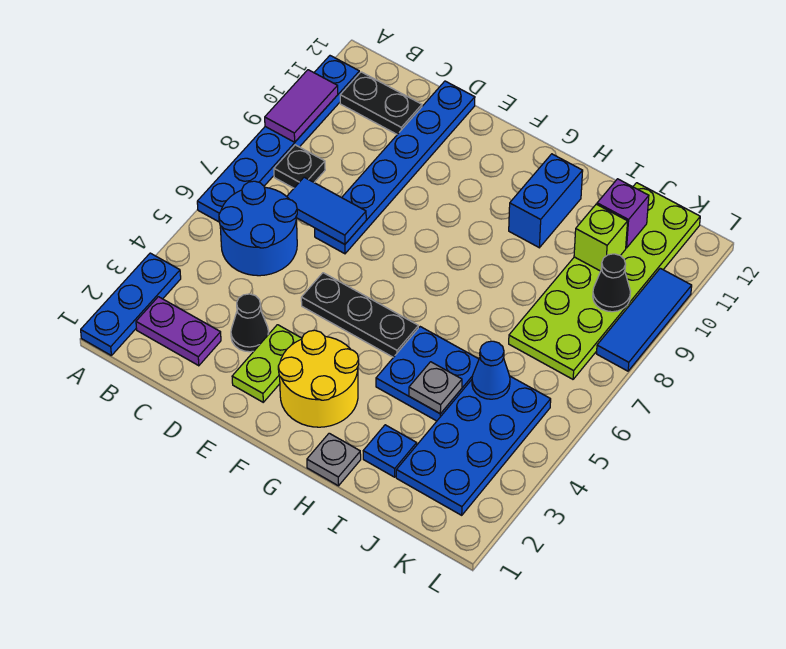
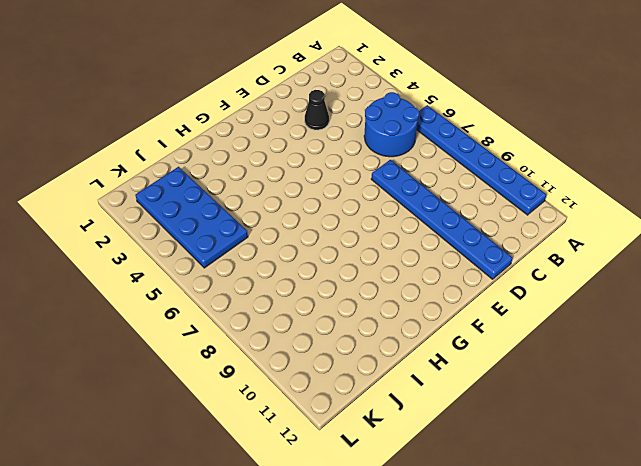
none -> blue 1x3 plate [81,253,181,355]
none -> purple 1x2 plate [136,297,221,366]
none -> black 1x1 plate [274,145,325,188]

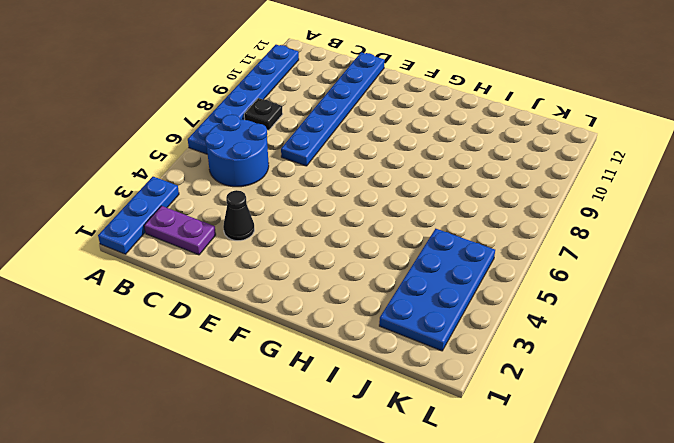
none -> black 1x2 plate [340,72,422,134]
none -> lime 1x2 plate [232,325,302,402]
none -> black 1x3 plate [301,273,418,357]

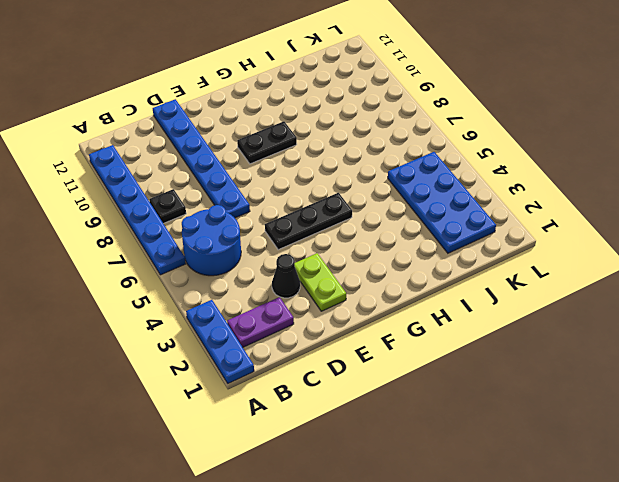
black 1x2 plate [237,121,297,164] -> black 1x2 plate moved to [340,72,422,134]
none -> yellow 2x2 round brick [278,330,359,427]
none -> grey 1x1 plate [307,433,361,486]
none -> blue 2x2 plate [376,327,479,421]

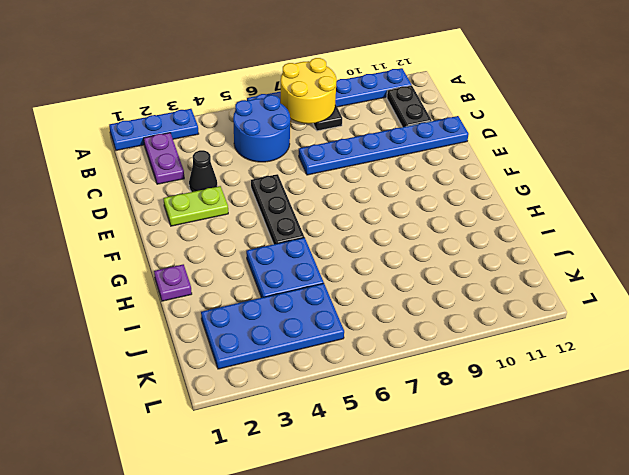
yellow 2x2 round brick [281,58,337,124] -> yellow 2x2 round brick moved to [278,330,359,427]
purple 1x1 plate [154,264,192,301] -> grey 1x1 plate [307,433,361,486]
none -> blue 1x2 brick [509,154,583,248]
none -> blue 1x1 plate [363,425,417,477]
none -> lime 2x6 plate [509,183,700,379]

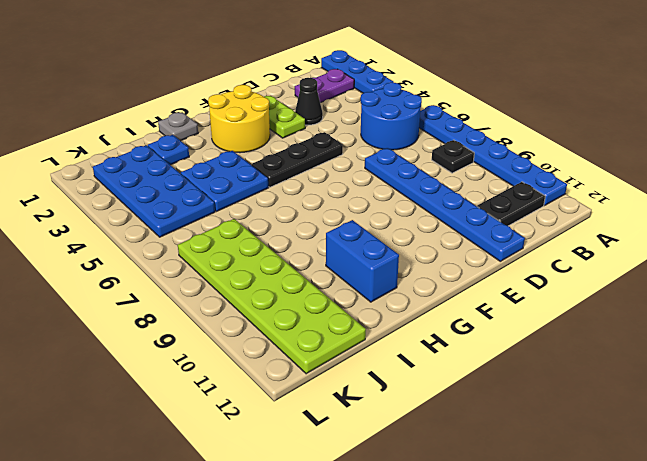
none -> blue 1x3 tile [597,268,692,371]
none -> purple 1x2 tile [265,70,338,142]
none -> blue 1x2 tile [287,177,366,244]

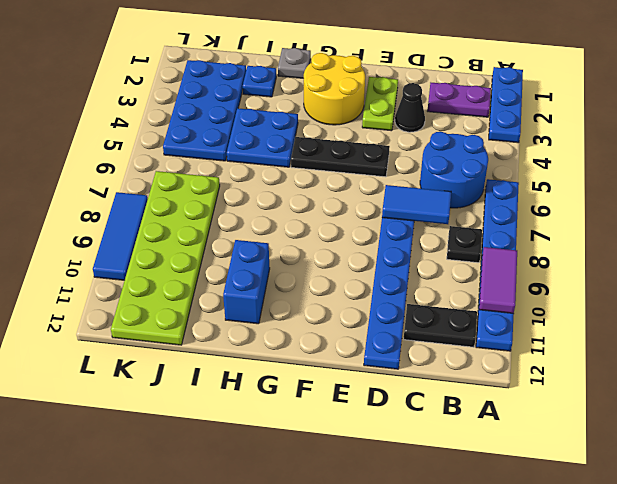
none -> grey 1x1 plate [409,362,462,414]
none -> blue 1x1 cone [472,341,510,399]
none -> lime 1x1 brick [574,204,628,271]

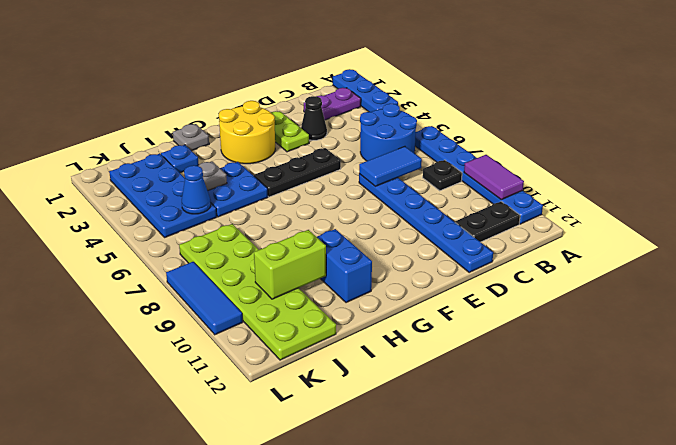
lime 1x2 brick [254,230,326,299] -> lime 1x1 brick [574,204,628,271]
none -> purple 1x1 brick [597,179,649,248]
none -> black 1x1 cone [593,254,631,312]

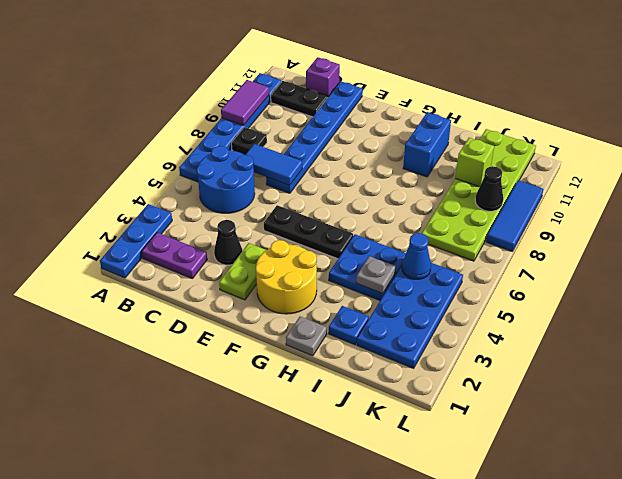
purple 1x1 brick [306,57,340,96] -> purple 1x1 brick moved to [597,179,649,248]

